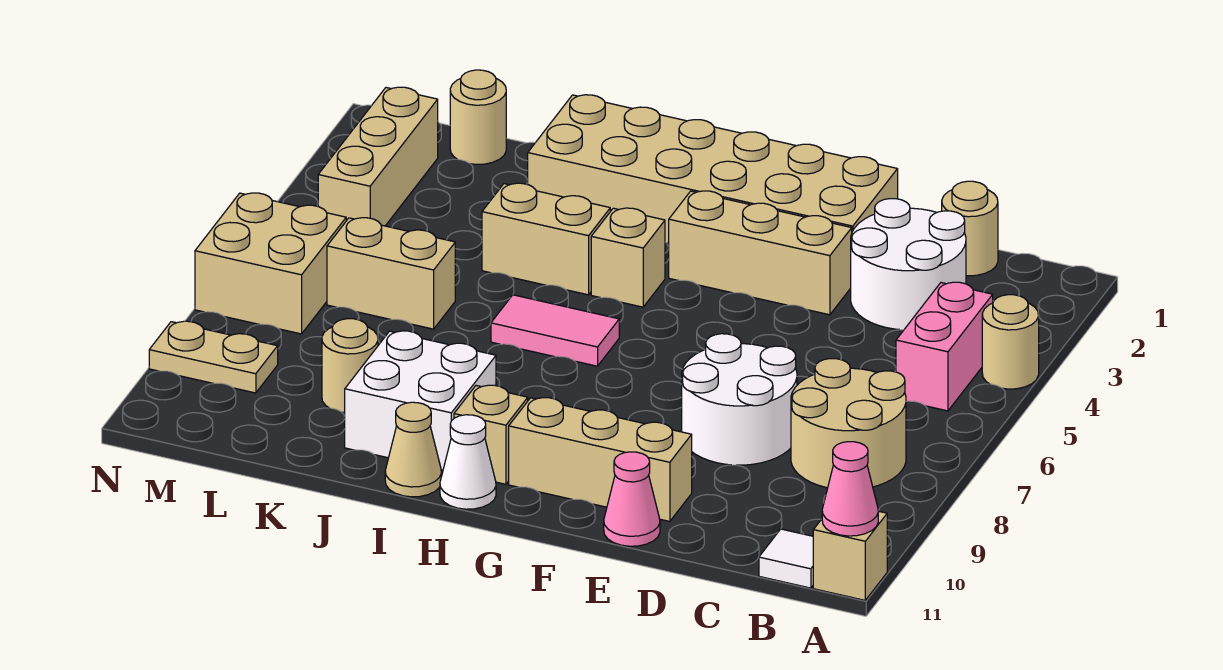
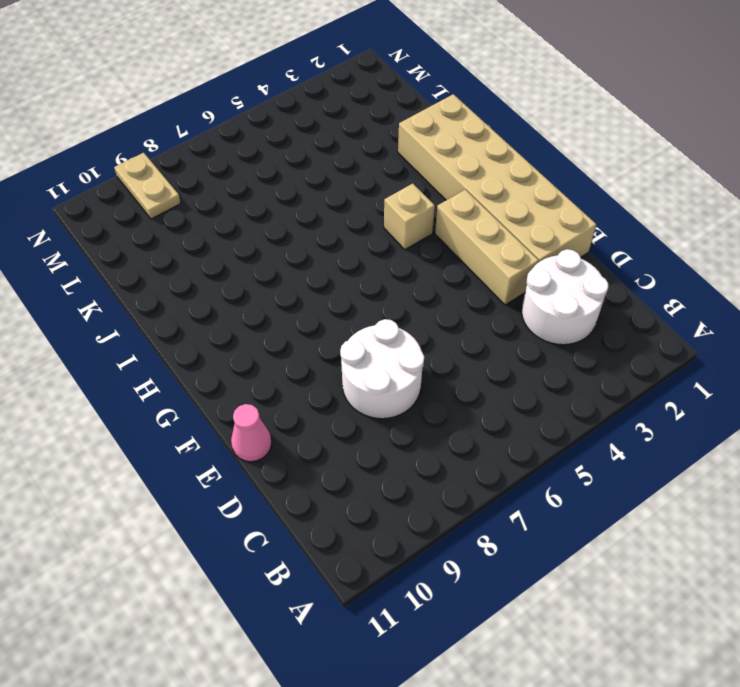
none -> tan 1x1 round brick [982,295,1039,389]
none -> tan 1x1 brick [813,511,887,600]
none -> pink 1x2 brick [896,282,993,411]

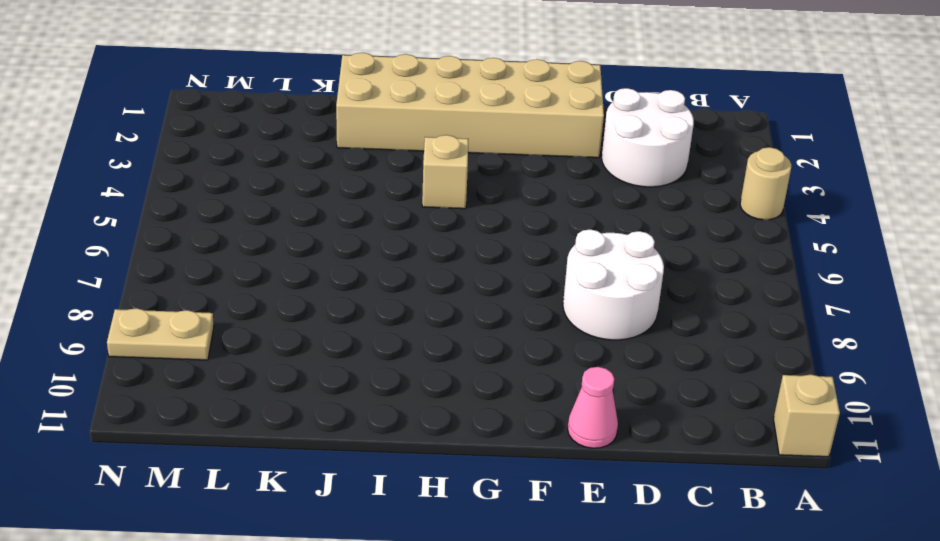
none -> pink 1x2 brick [896,282,993,411]
none -> tan 2x2 round brick [791,359,906,488]
none -> white 1x1 tile [759,529,813,588]

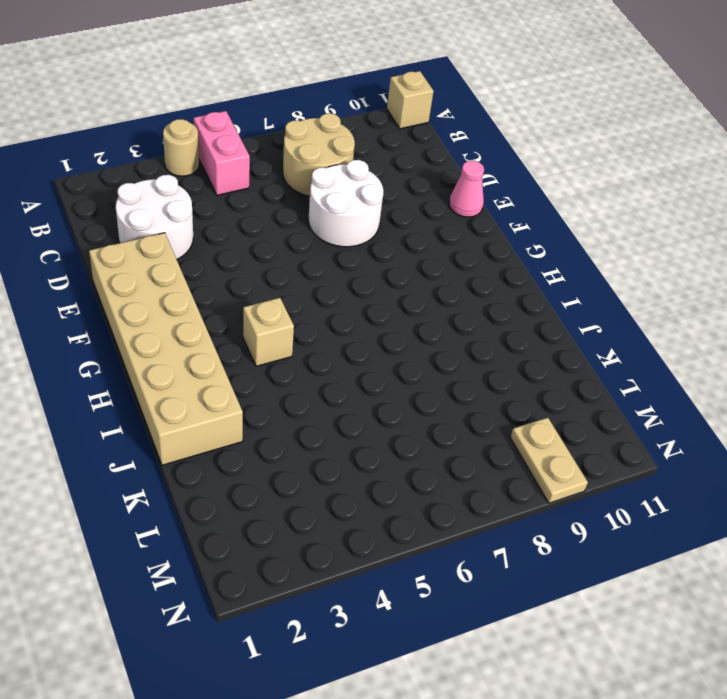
pink 1x2 brick [194,111,250,195] -> pink 1x2 brick turned to [896,282,993,411]
none -> white 1x1 tile [759,529,813,588]
none -> tan 1x1 round brick [942,181,998,276]
none -> tan 1x3 brick [669,191,852,315]

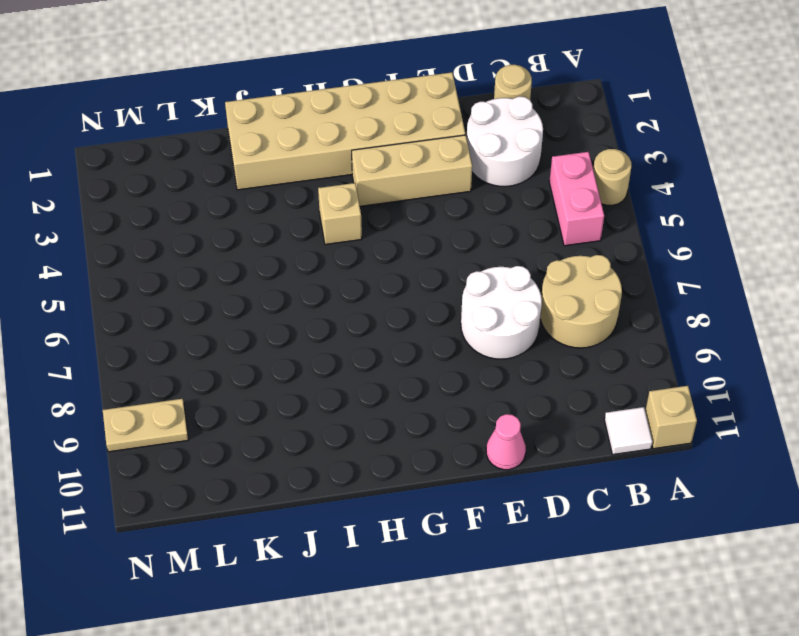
none -> tan 1x3 brick [509,398,692,521]
none -> pink 1x2 tile [491,295,619,366]
none -> tan 1x1 brick [454,385,528,484]

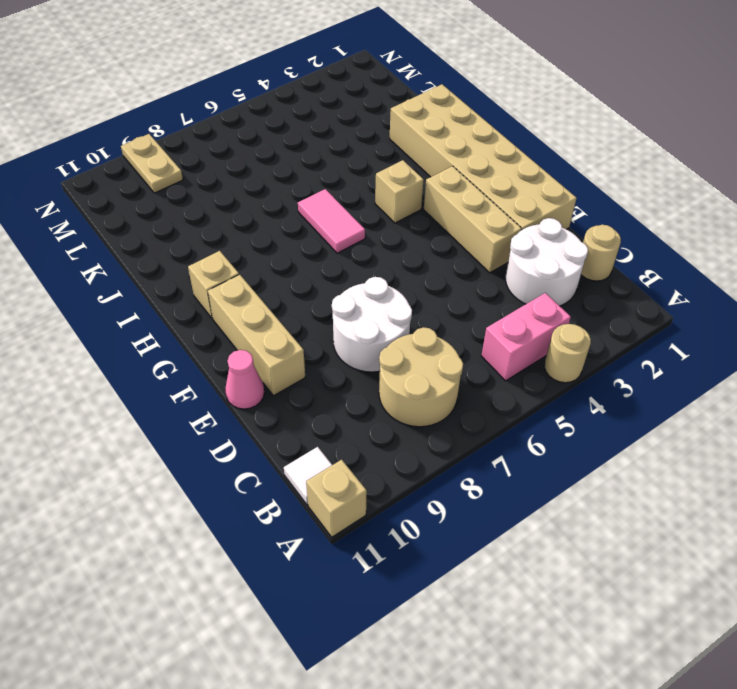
none -> white 1x1 cone [440,415,496,509]
none -> tan 1x2 brick [482,183,610,295]
none -> white 2x2 brick [345,331,496,470]

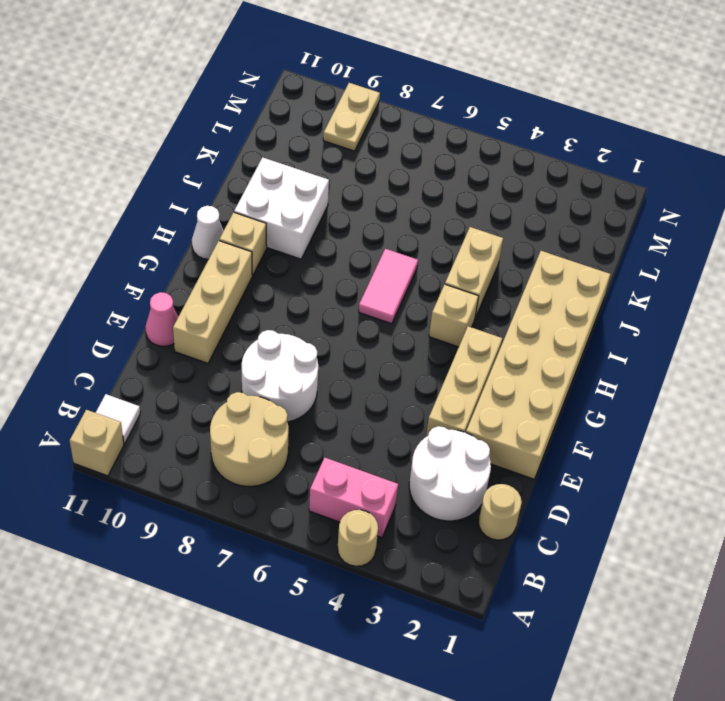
none -> tan 1x1 cone [385,402,442,497]
none -> tan 1x2 brick [327,218,455,329]
none -> tan 1x1 round brick [322,319,378,413]

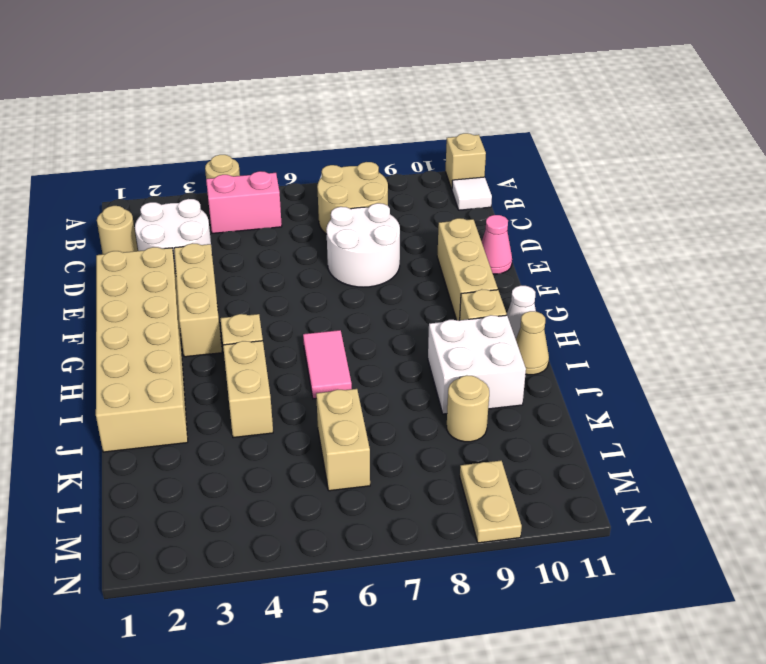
none -> tan 1x1 round brick [450,70,506,164]
none -> tan 1x3 brick [318,87,438,226]
none -> tan 2x2 brick [195,193,346,334]

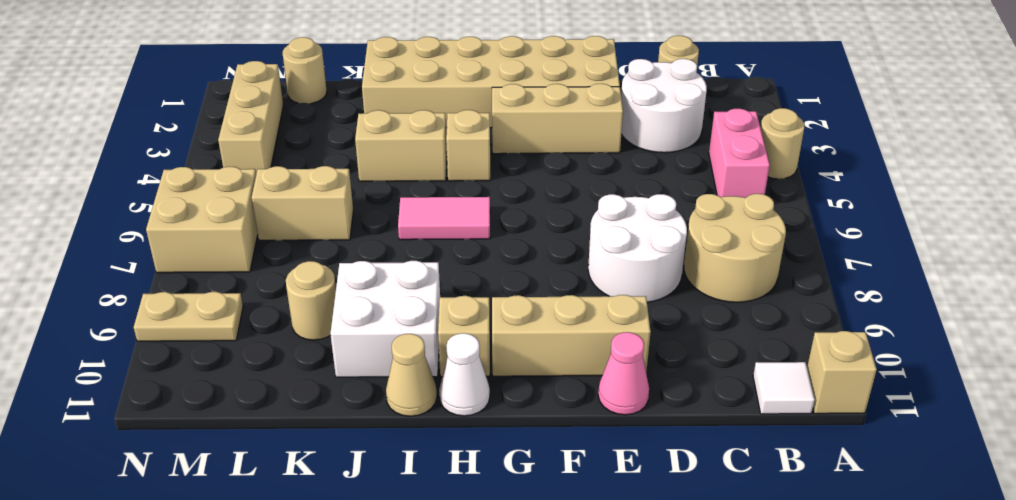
none -> pink 1x1 cone [822,442,878,536]

